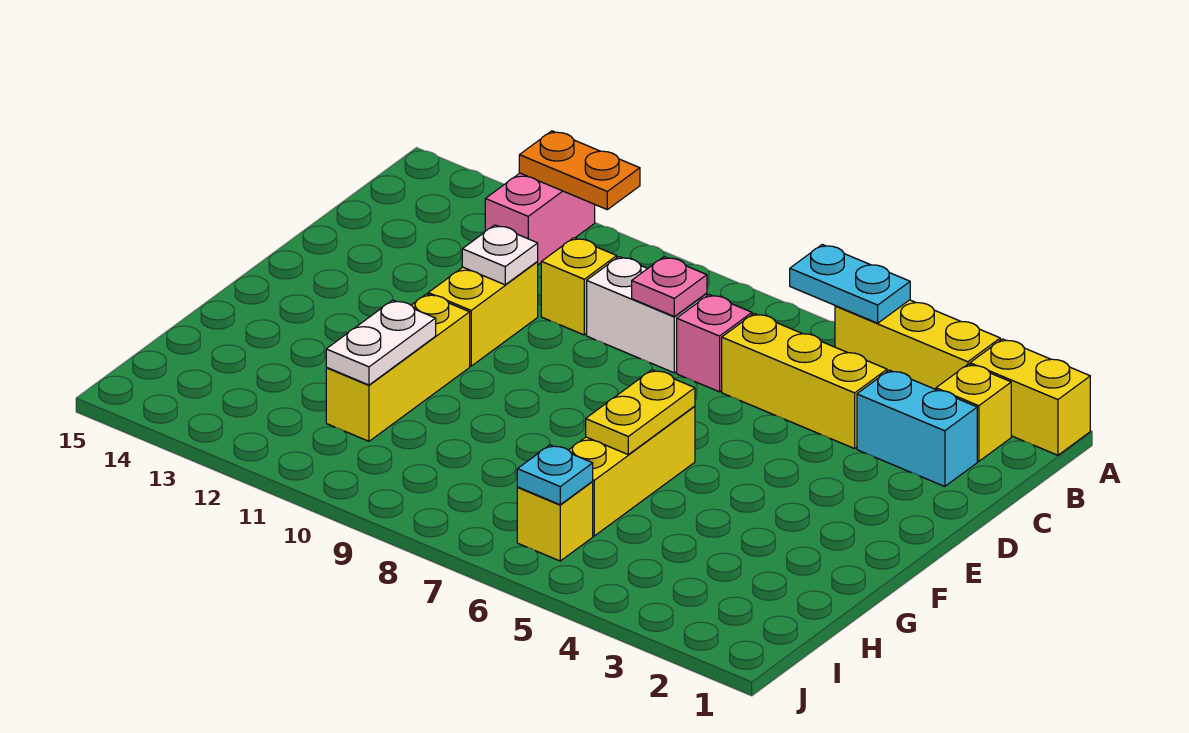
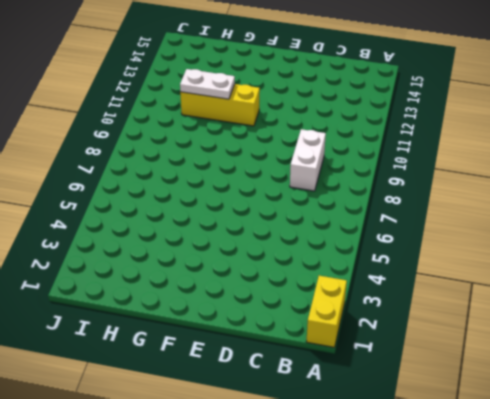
none -> yellow 1x3 brick [835,300,1000,389]
none -> pink 1x2 brick [485,173,595,265]
none -> yellow 1x1 brick [936,364,1011,461]

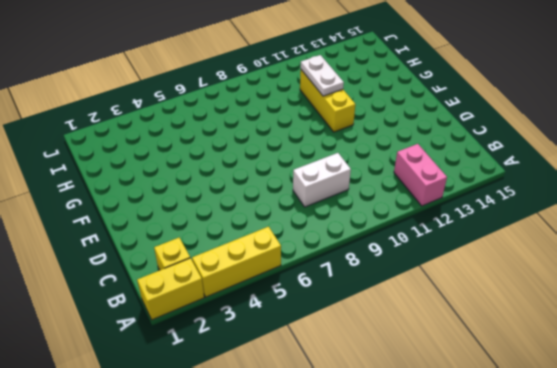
none -> cyan 1x2 brick [857,370,977,486]
none -> yellow 1x3 brick [722,313,887,449]
none -> pink 1x1 brick [677,295,752,392]

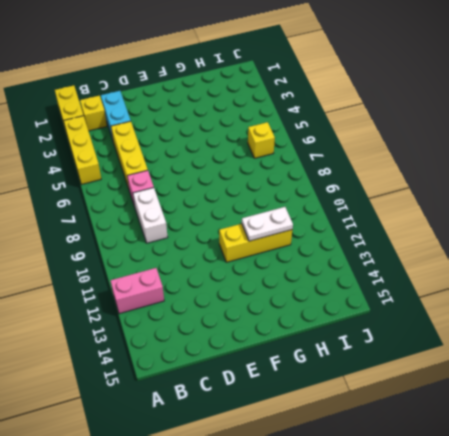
none -> yellow 1x1 brick [541,238,617,335]
none -> yellow 1x2 brick [428,262,538,366]
none -> yellow 1x3 brick [569,406,695,536]

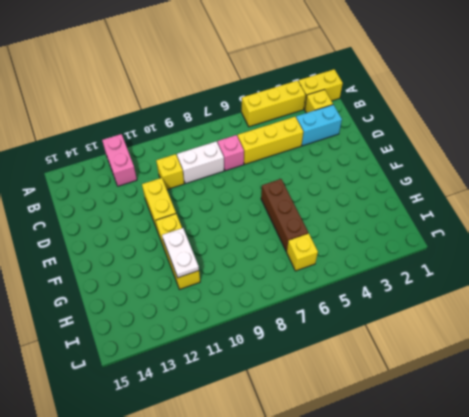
brown 1x3 brick [261,179,308,252] -> yellow 1x3 brick [569,406,695,536]
none -> cyan 1x2 plate [790,245,910,323]
none -> orange 1x2 plate [519,131,640,210]
none -> pink 1x1 plate [632,257,707,316]

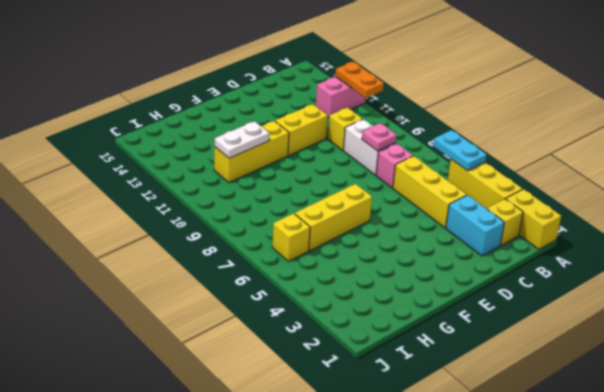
none -> white 1x1 plate [462,225,538,285]
none -> yellow 1x2 plate [586,370,695,455]
none -> cyan 1x1 plate [517,445,593,505]

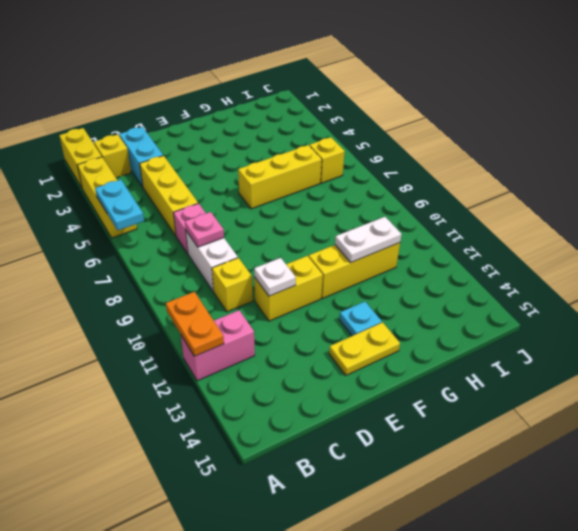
yellow 1x2 plate [329,322,400,375] -> yellow 1x2 plate moved to [586,370,695,455]
cyan 1x1 plate [339,302,382,336] -> cyan 1x1 plate moved to [517,445,593,505]

